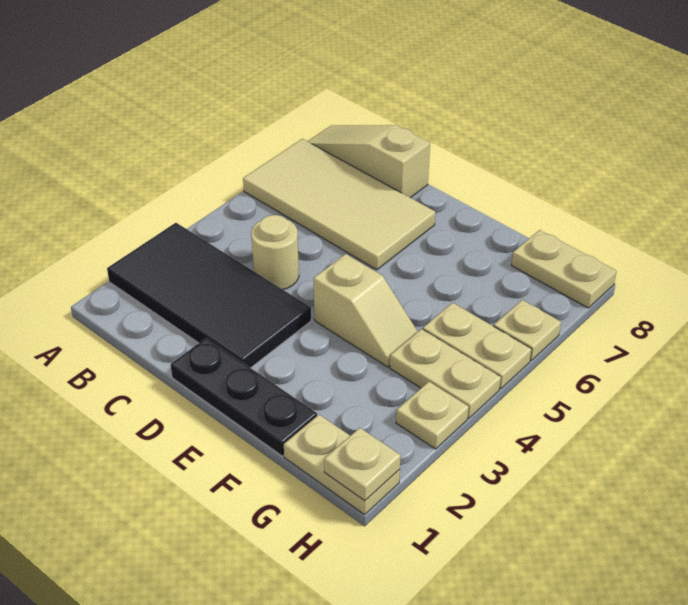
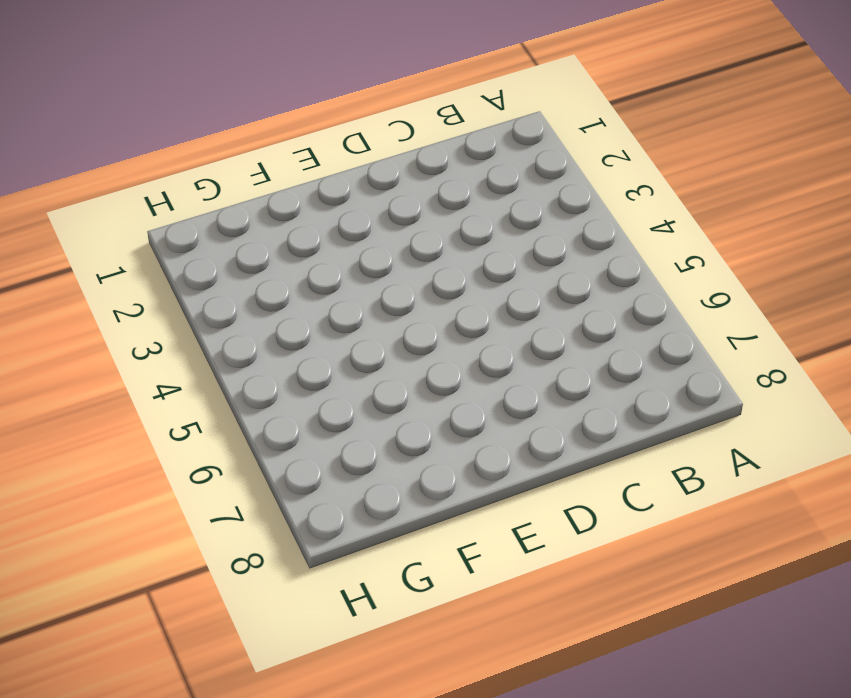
none -> black 2x4 tile [107,223,311,368]
none -> tan 2x4 tile [243,139,435,270]
none -> tan 1x3 slope [308,125,430,198]

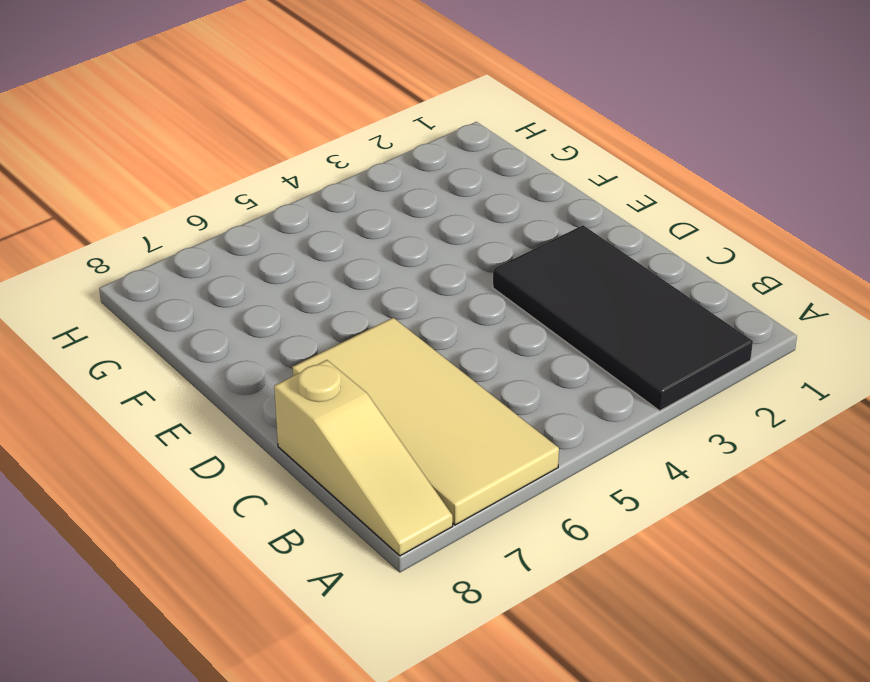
none -> tan 1x1 round brick [251,215,299,289]
none -> black 1x3 plate [171,338,317,456]
none -> tan 1x2 slope [314,254,418,367]

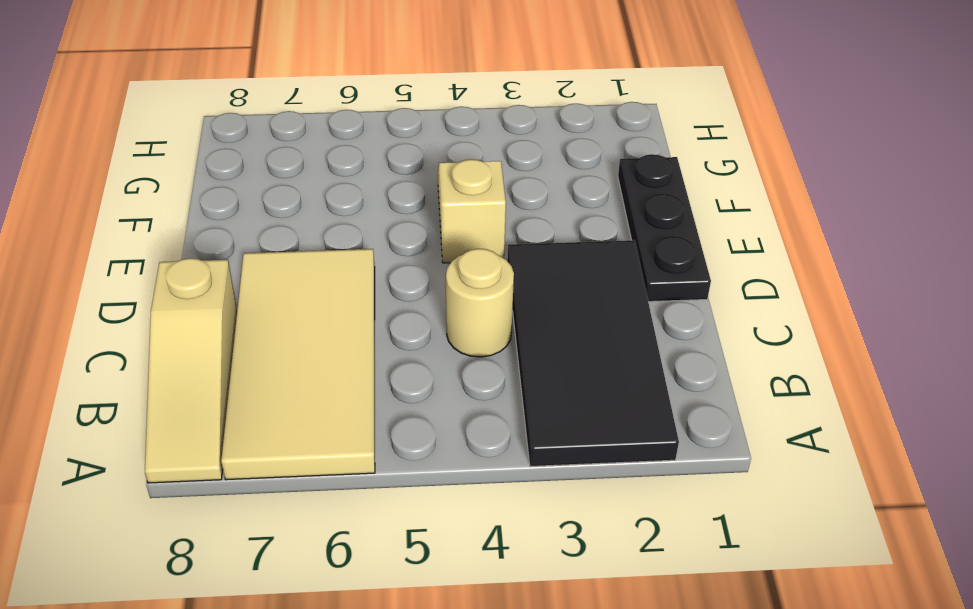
none -> tan 1x2 plate [284,415,400,515]
none -> tan 1x2 plate [390,329,501,418]
none -> tan 1x2 plate [423,303,532,389]

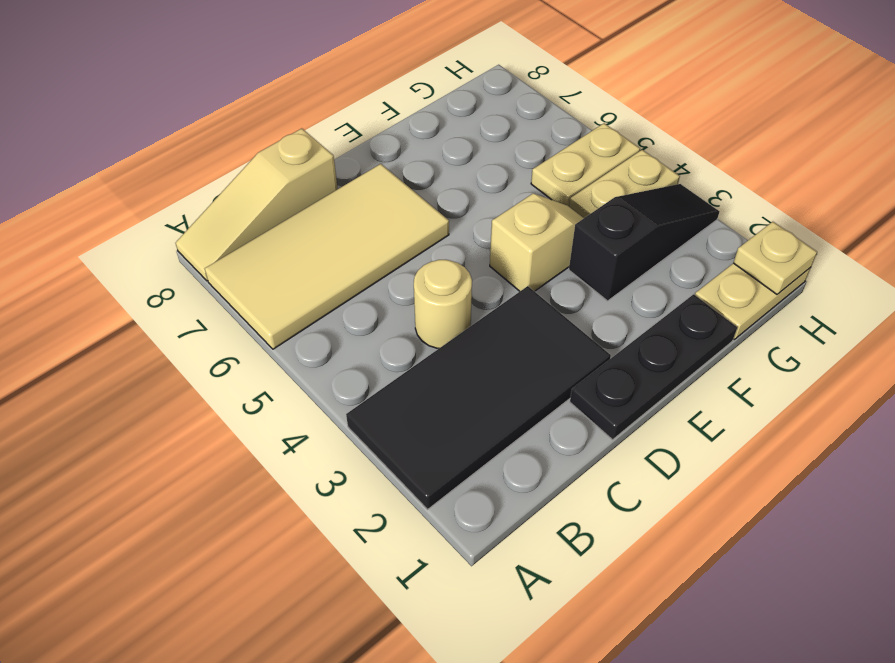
black 1x3 slope [569,184,720,301] -> tan 1x1 plate [396,382,469,449]
none -> tan 1x2 plate [511,230,617,308]
none -> tan 1x1 plate [494,300,561,361]

